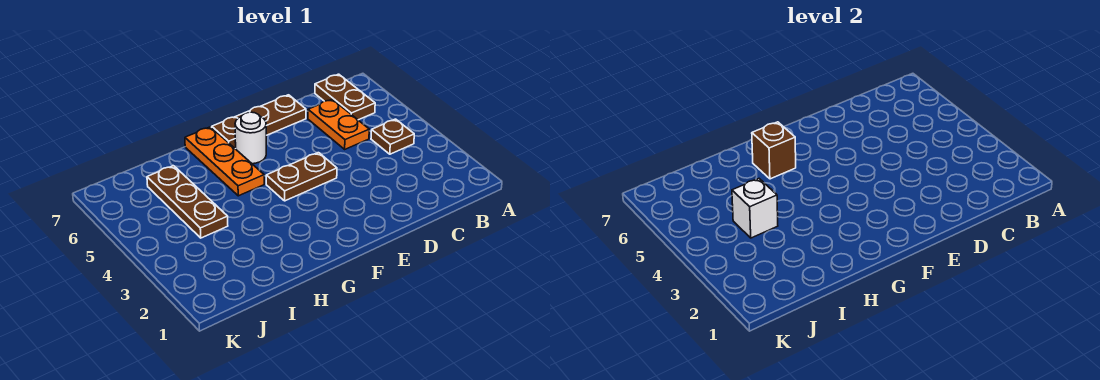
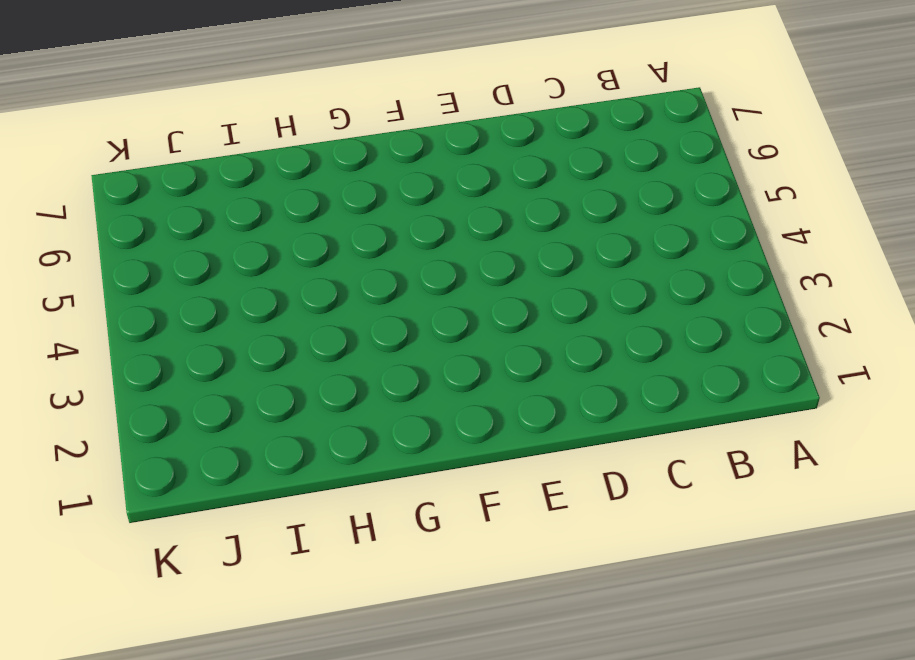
none -> brown 1x1 plate [371,119,414,154]
none -> brown 1x2 plate [315,74,375,120]

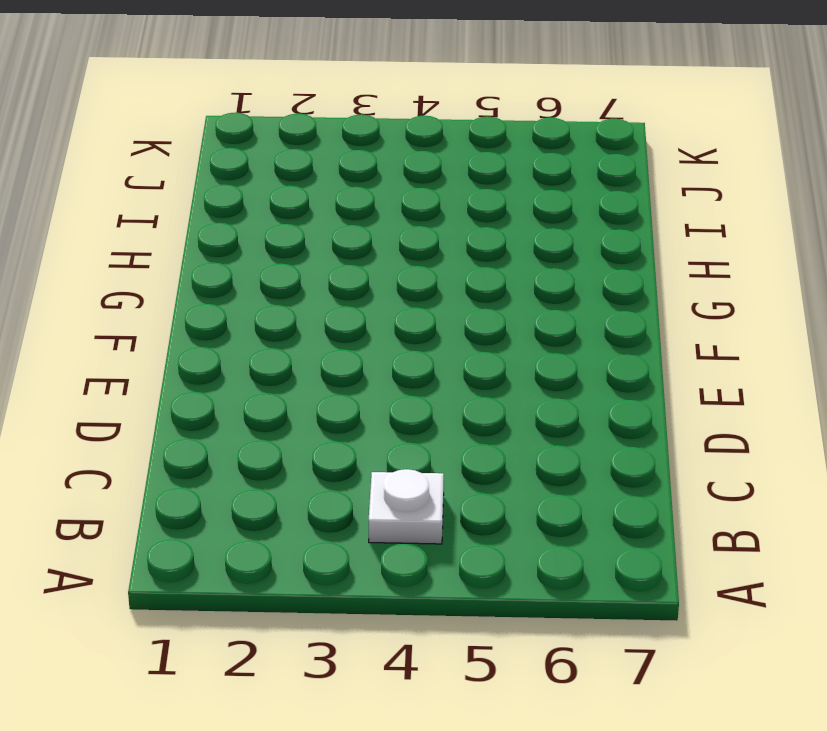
white 1x1 plate [369,469,444,544] -> brown 1x1 plate [371,119,414,154]
none -> brown 1x2 plate [315,74,375,120]
none -> orange 1x2 plate [308,99,369,149]

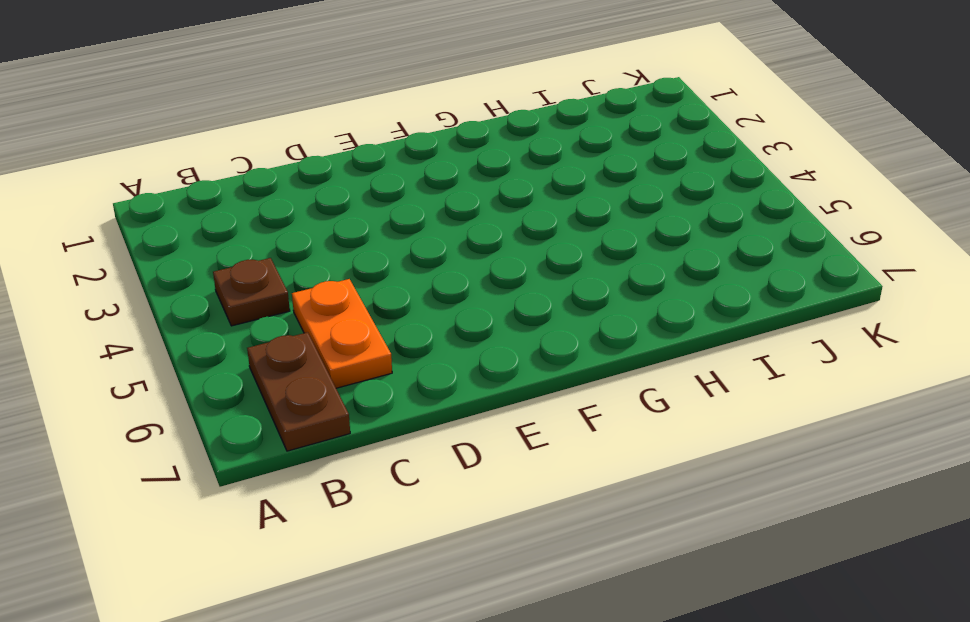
none -> brown 1x3 plate [212,95,306,149]
none -> brown 1x2 plate [266,153,337,201]

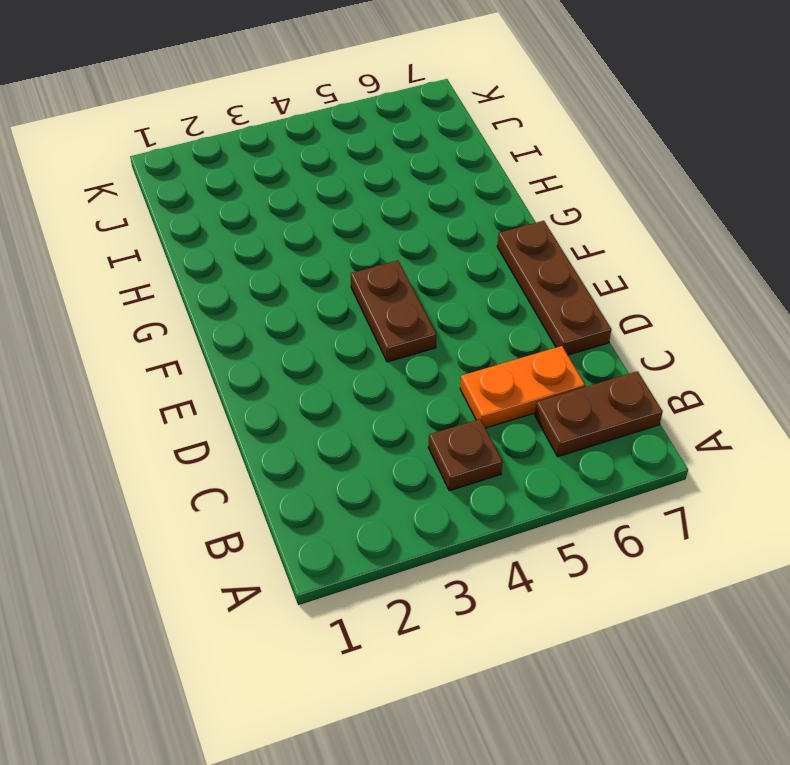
none -> white 1x1 round brick [235,112,266,164]
none -> orange 1x3 plate [185,127,264,196]

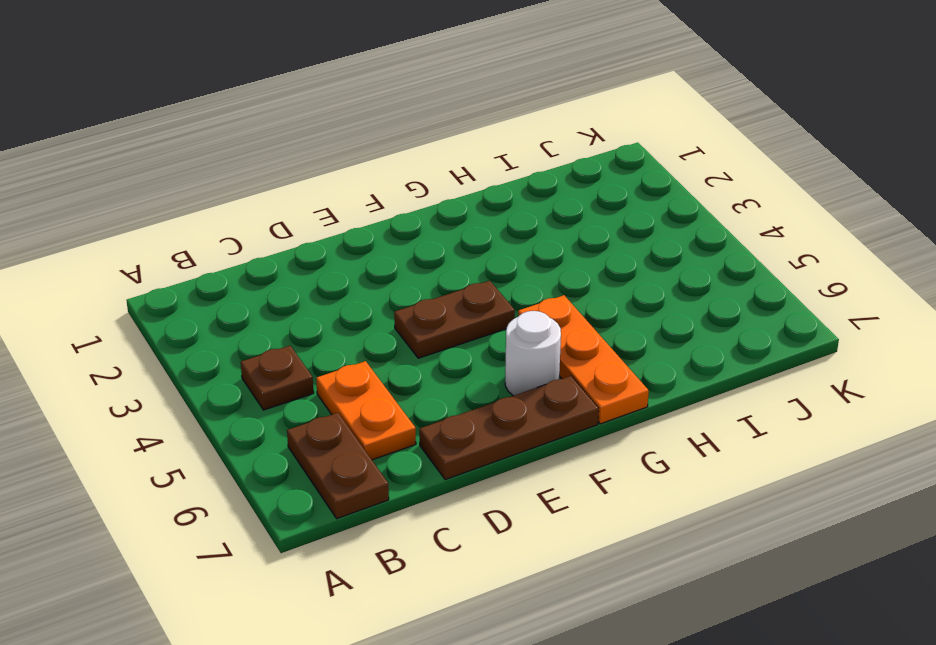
none -> brown 1x3 plate [147,166,228,238]
none -> brown 1x1 brick [752,122,796,179]

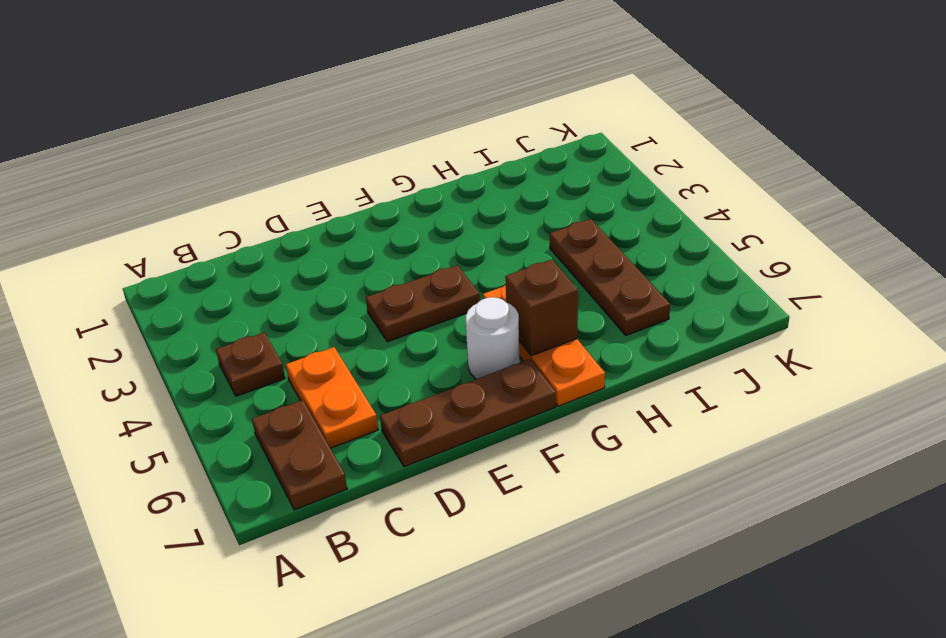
none -> white 1x1 brick [732,179,778,238]

